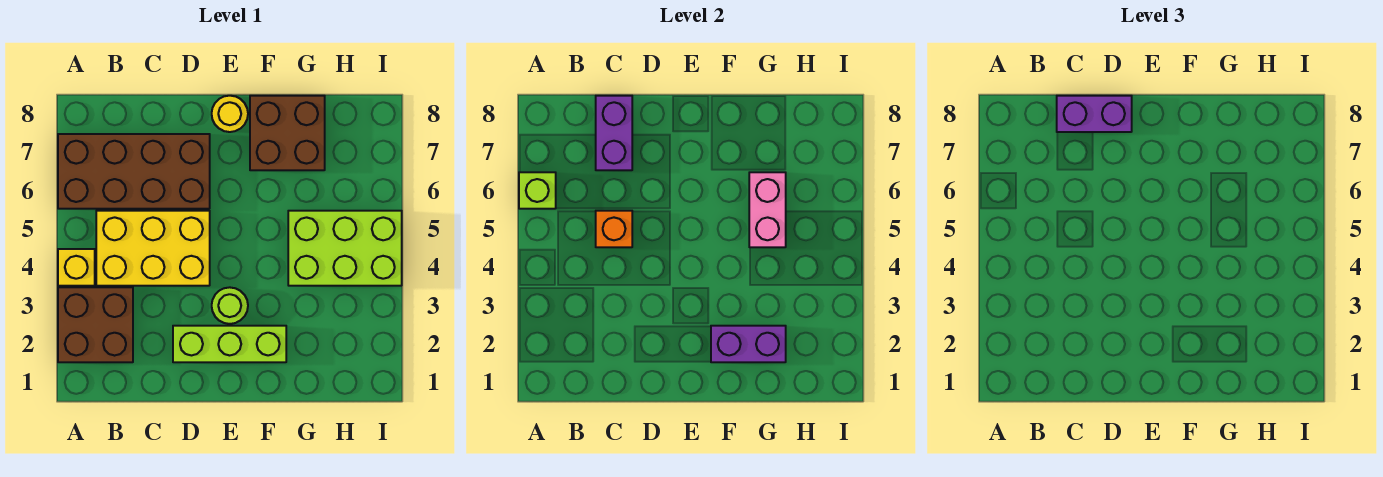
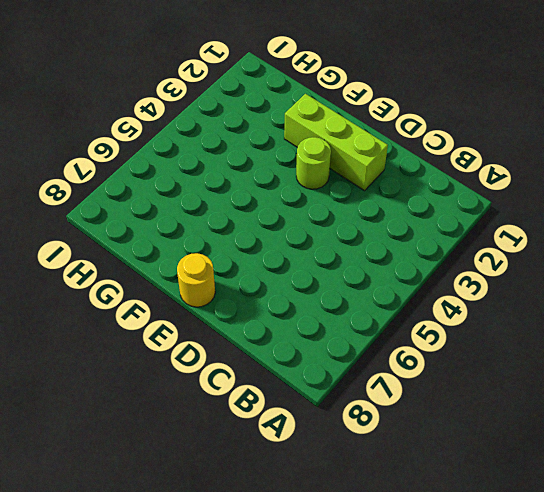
none -> brown 2x2 brick [58,287,133,362]
none -> yellow 1x1 brick [58,249,95,286]
none -> brown 2x4 brick [58,134,210,209]

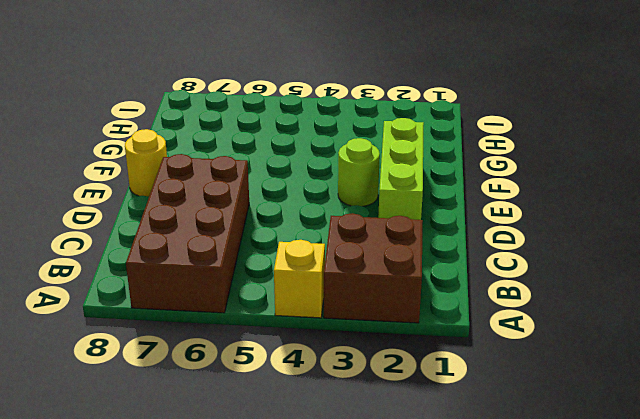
none -> yellow 2x3 brick [96,211,210,286]
none -> brown 2x2 brick [250,96,325,170]
none -> lime 2x3 brick [288,211,402,286]

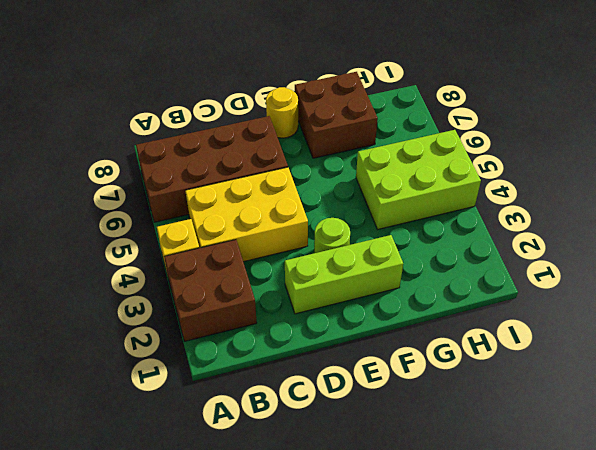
none -> lime 1x1 brick [519,172,556,209]
none -> orange 1x1 brick [596,211,632,247]
none -> purple 1x2 brick [596,96,632,170]

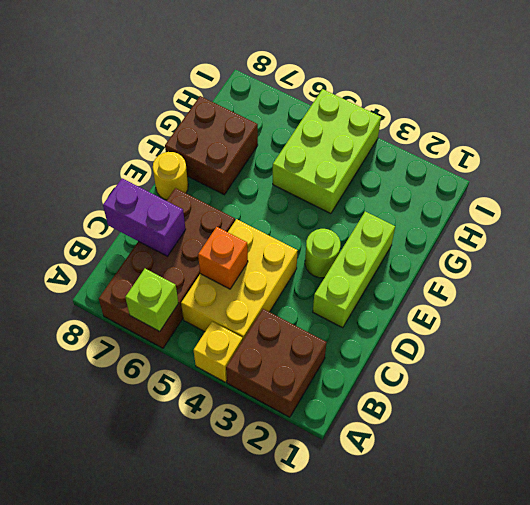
none -> purple 1x2 brick [711,326,786,362]
none -> pink 1x2 brick [749,172,786,247]
none -> purple 1x2 brick [1057,96,1132,132]

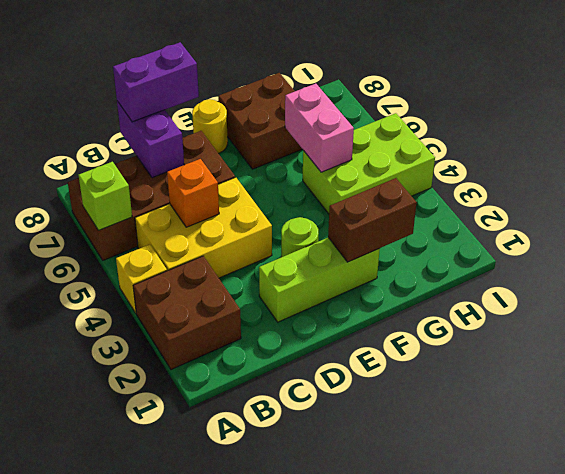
brown 1x2 brick [328,178,417,262] -> purple 1x2 brick [711,326,786,362]

